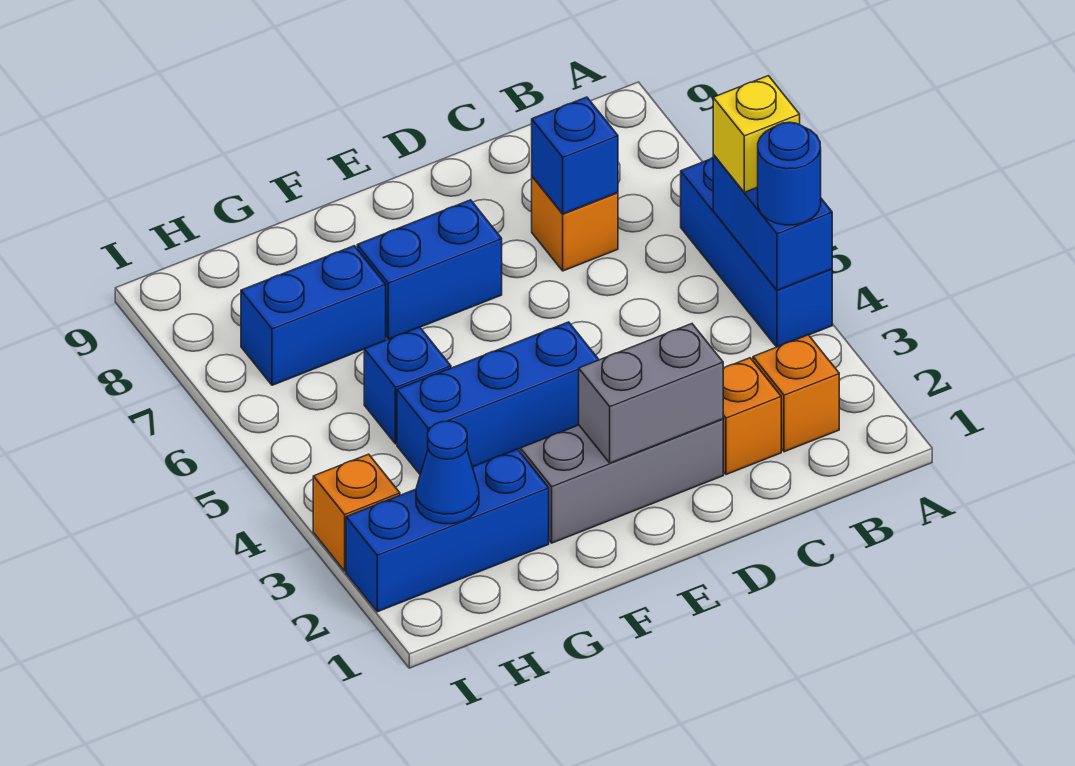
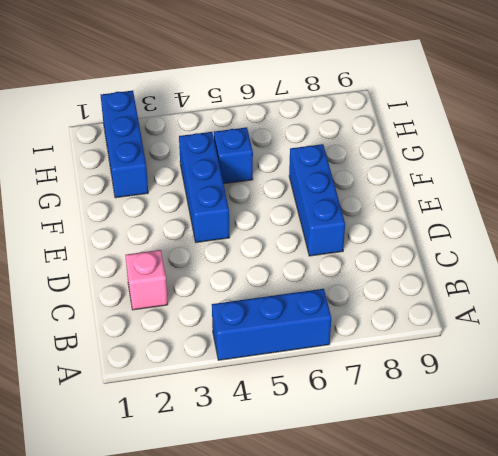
pink 1x1 brick [125,250,168,310] -> orange 1x1 brick [723,358,781,475]
blue 1x3 brick [289,144,345,256] -> blue 1x2 brick [357,200,502,339]
none -> orange 1x1 brick [753,335,839,452]
none -> orange 1x1 brick [532,176,618,271]
none -> grey 1x3 brick [521,419,723,543]

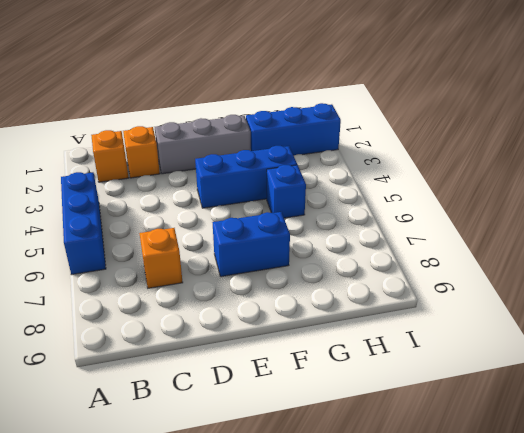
none -> blue 1x2 brick [241,246,386,385]
none -> orange 1x1 brick [313,454,400,571]
none -> blue 1x2 brick [713,155,832,290]

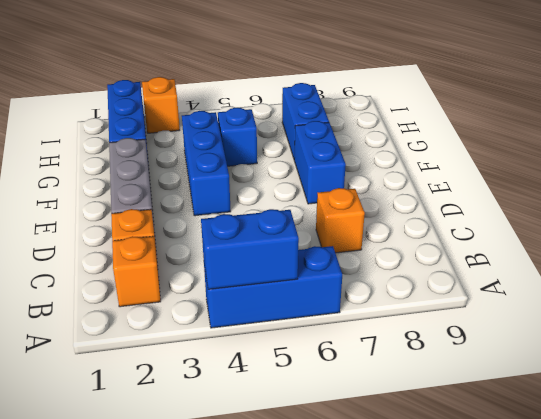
none -> blue 1x1 brick [532,97,618,214]
none -> grey 1x2 brick [579,324,723,463]
none -> blue 1x1 cone [416,421,479,524]

